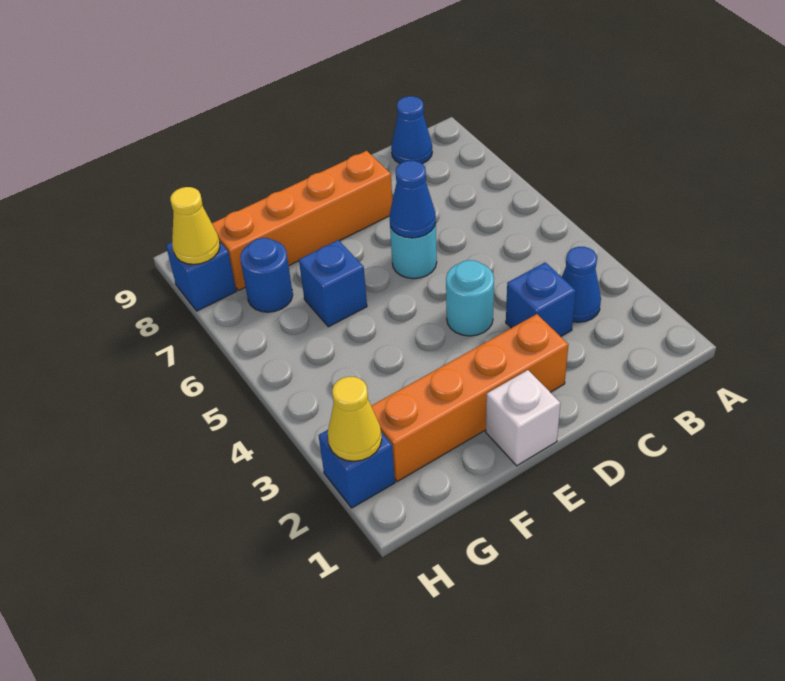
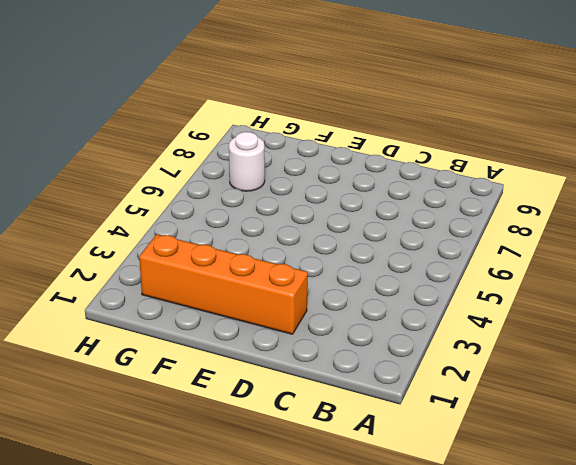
white 1x1 round brick [229,132,265,191] -> blue 1x1 round brick [240,238,293,312]
none -> blue 1x1 cone [562,247,601,322]
none -> blue 1x1 cone [391,96,432,164]
none -> blue 1x1 brick [506,262,576,337]

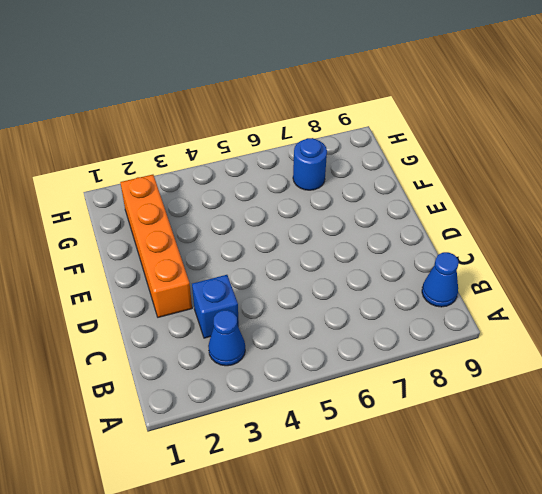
none -> cyan 1x1 round brick [446,260,494,336]
none -> cyan 1x1 round brick [390,223,437,279]
none -> orange 1x4 brick [212,151,392,290]

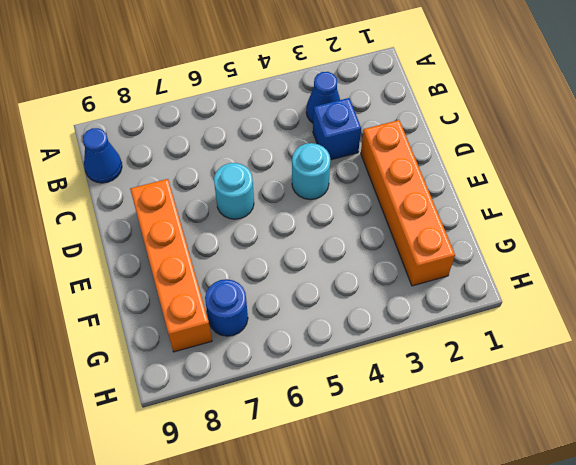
none -> white 1x1 brick [486,370,561,466]
none -> blue 1x1 brick [299,240,367,327]
none -> blue 1x1 brick [319,430,395,508]

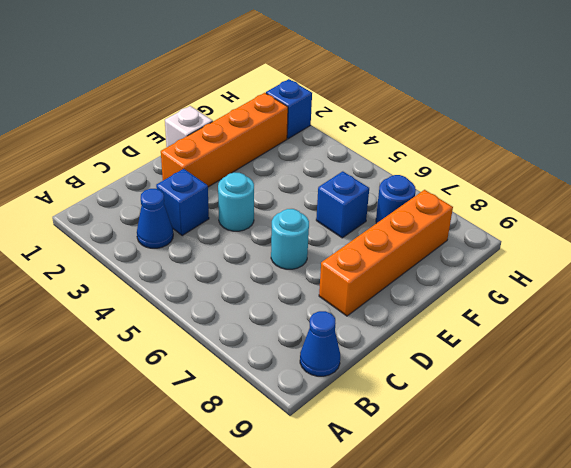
none -> blue 1x1 brick [166,241,236,311]
none -> blue 1x1 cone [389,161,436,238]
none -> yellow 1x1 cone [328,377,382,461]

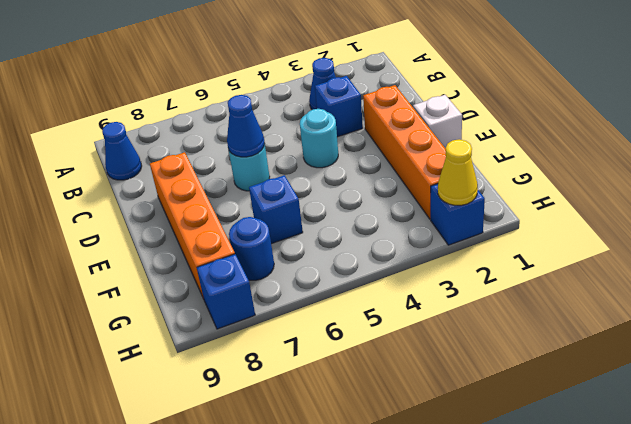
none -> yellow 1x1 cone [170,187,220,264]

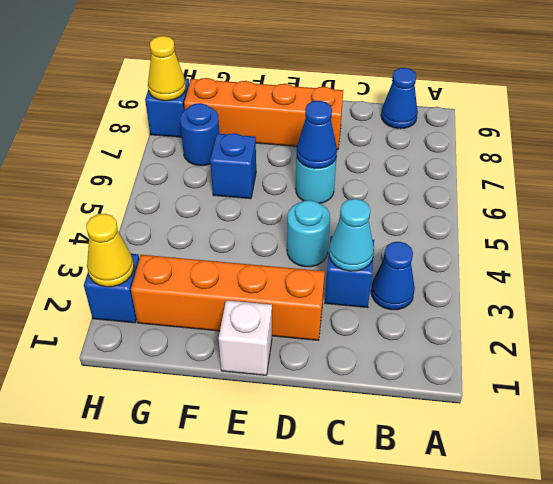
cyan 1x1 cone [329,199,374,271] -> none

